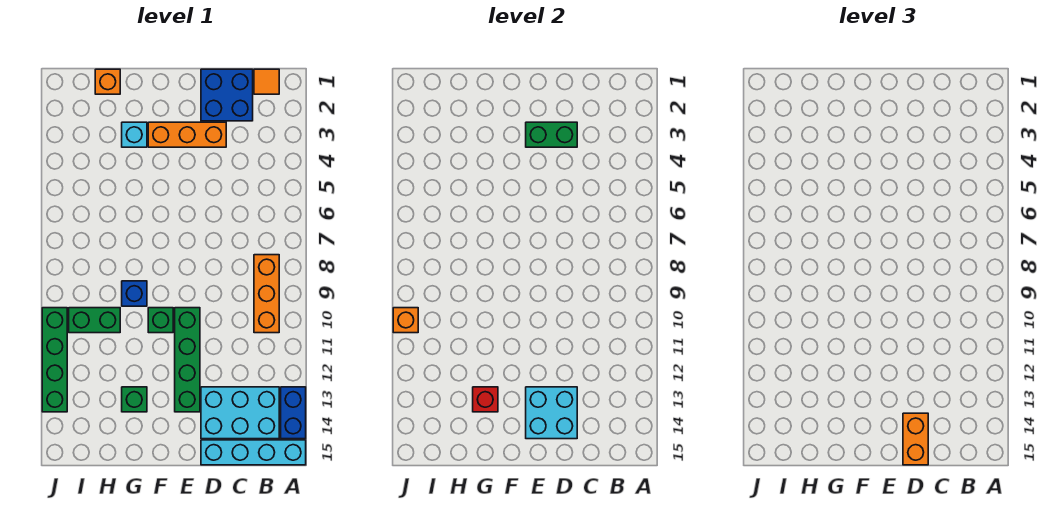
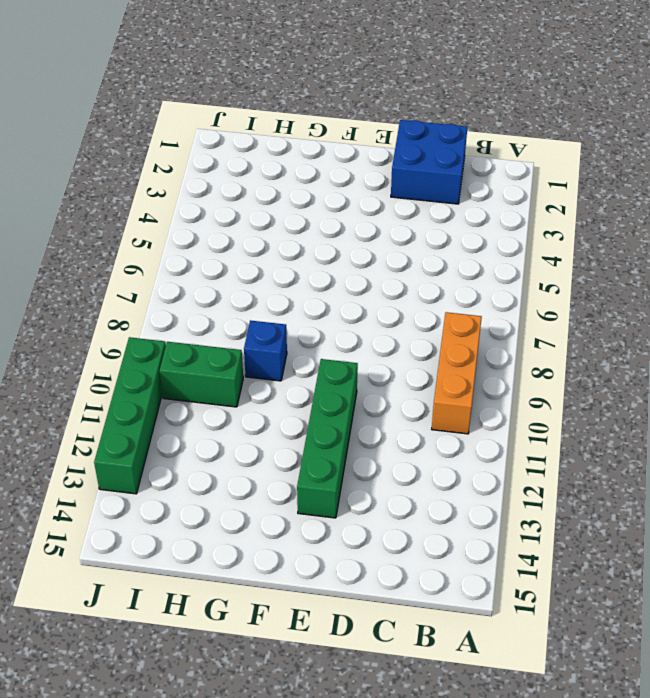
none -> blue 1x2 brick [281,387,306,439]
none -> cyan 1x4 brick [201,440,306,465]
none -> orange 1x1 tile [254,69,279,94]

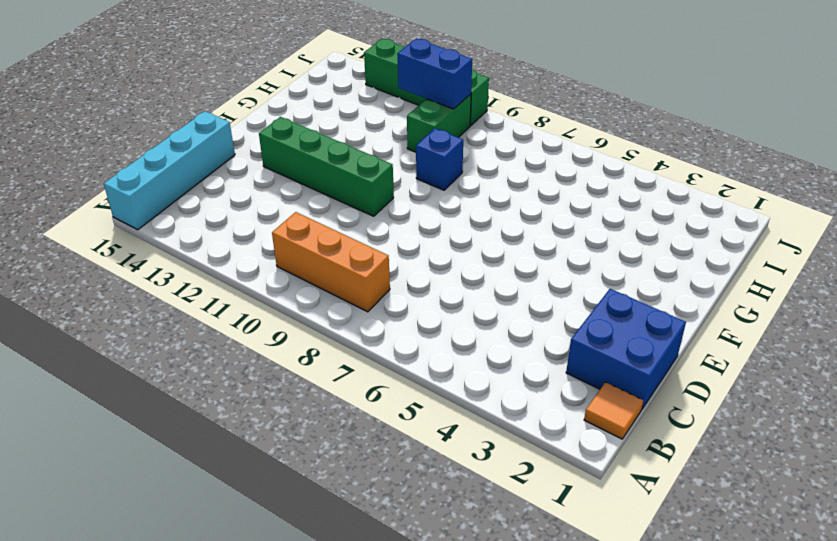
blue 1x2 brick [397,39,472,109] -> blue 1x2 brick moved to [281,387,306,439]
none -> cyan 2x3 brick [201,387,279,439]
none -> orange 1x3 brick [148,122,226,147]
none -> green 1x1 brick [148,308,173,333]

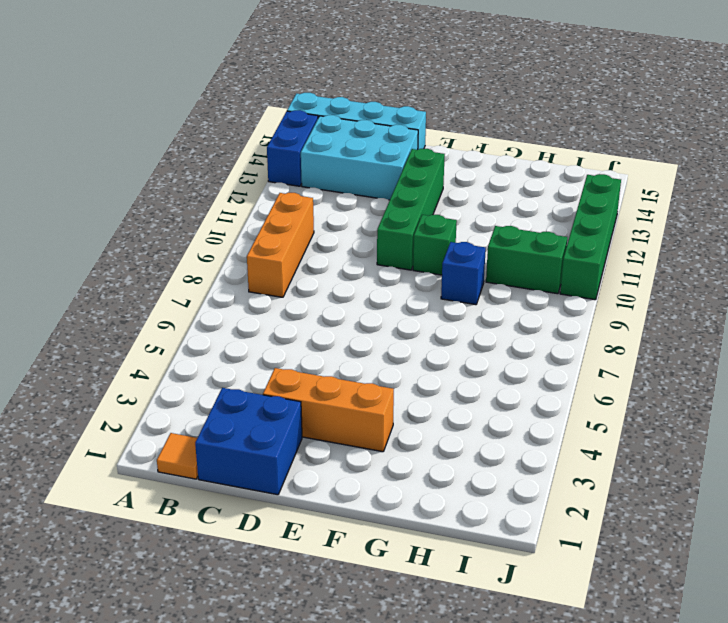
none -> cyan 1x1 brick [122,122,147,147]
none -> green 1x1 brick [122,387,147,412]
none -> orange 1x1 brick [95,69,120,94]

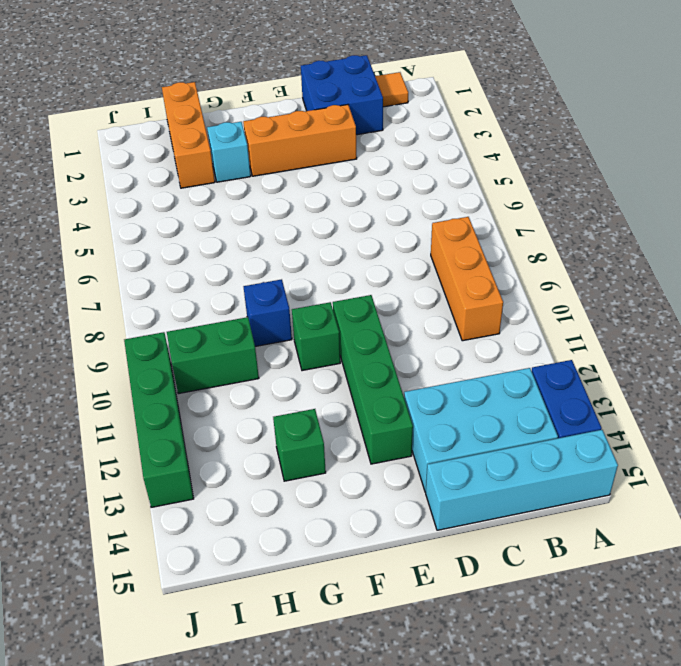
orange 1x3 brick [162,82,215,188] -> orange 1x1 brick [95,69,120,94]
none -> green 1x2 brick [526,122,577,147]
none -> cyan 2x2 brick [526,387,577,439]
none -> red 1x1 brick [473,387,498,412]

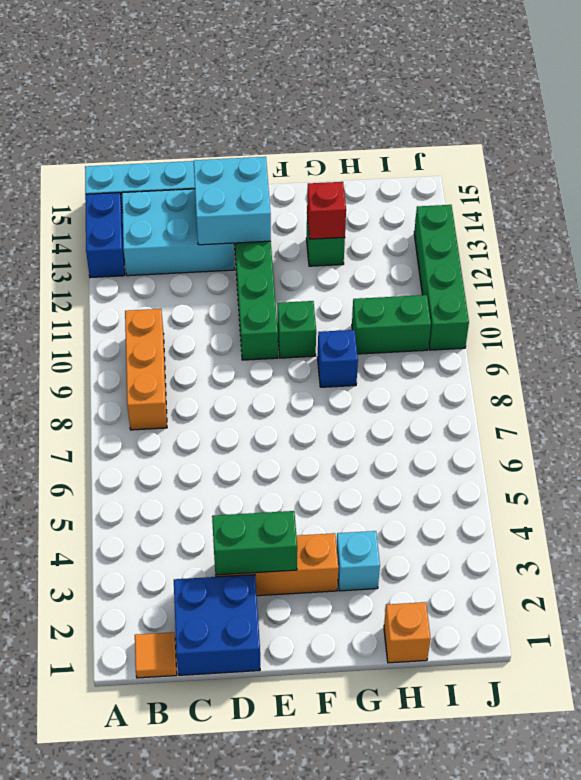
none -> orange 1x1 brick [393,308,418,333]
none -> orange 1x2 brick [903,413,928,465]

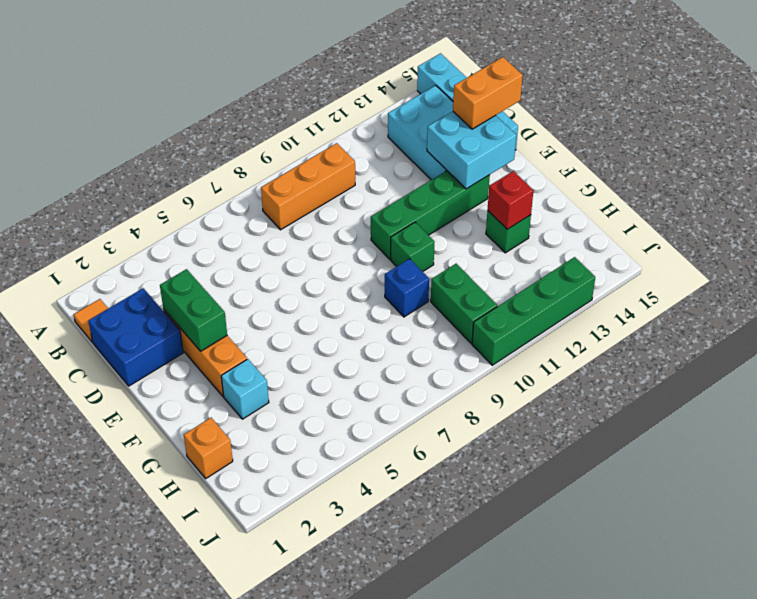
none -> blue 1x2 brick [281,387,306,439]
none -> orange 1x1 brick [393,308,418,333]

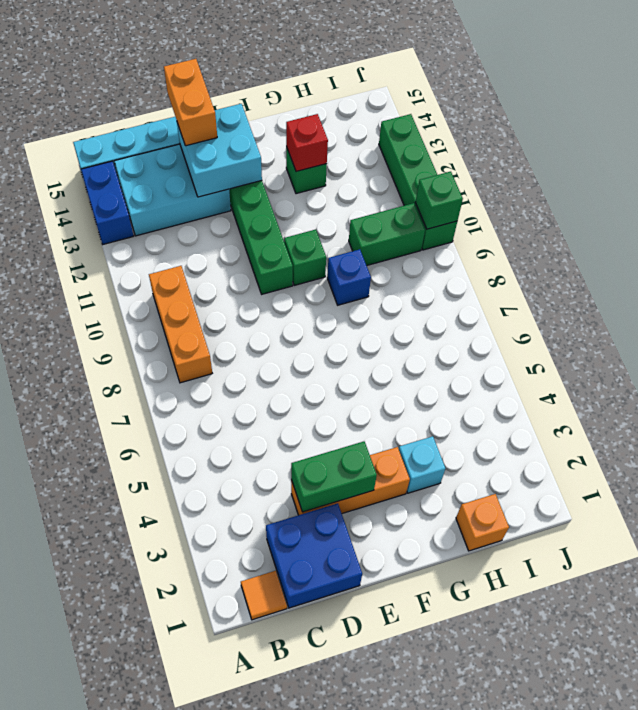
green 1x1 brick [415,172,463,229] -> orange 1x1 brick [393,308,418,333]

